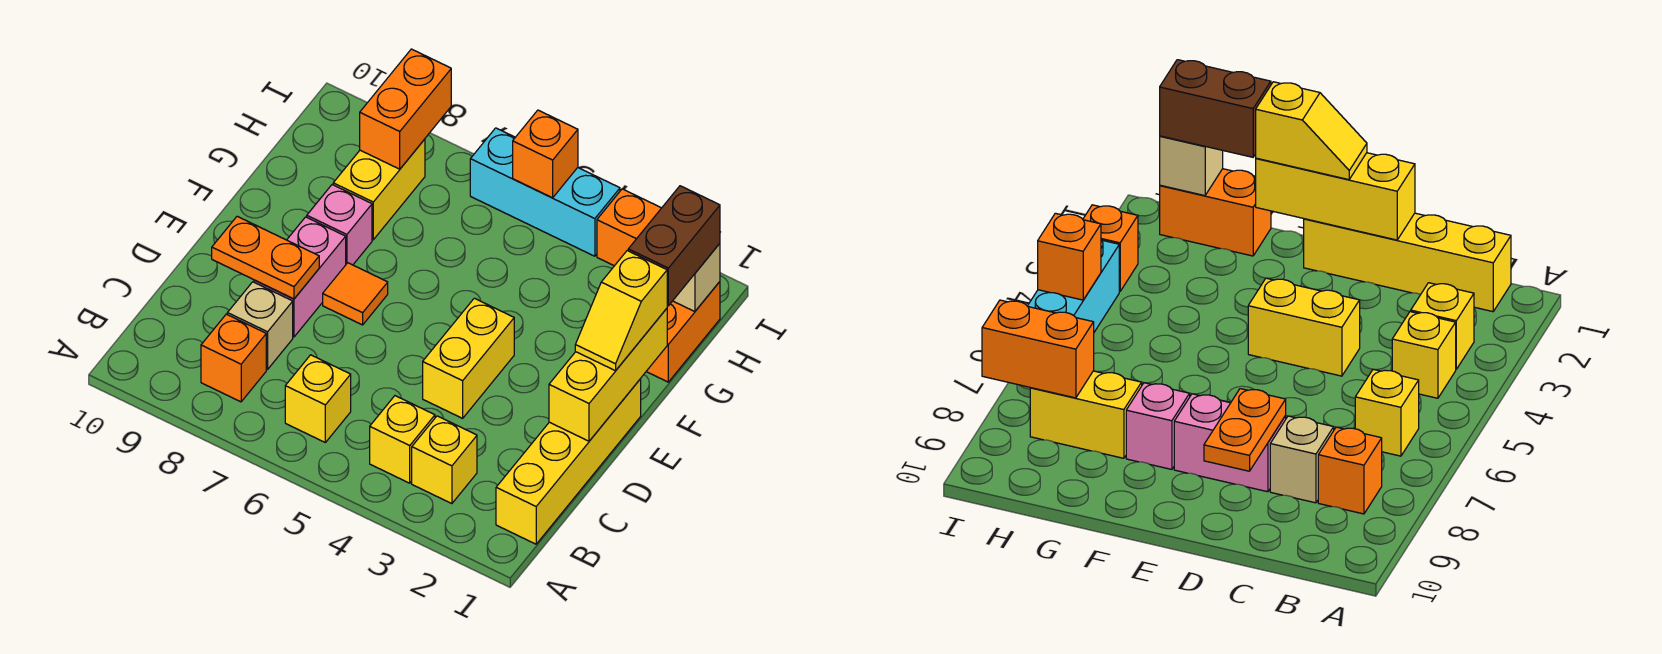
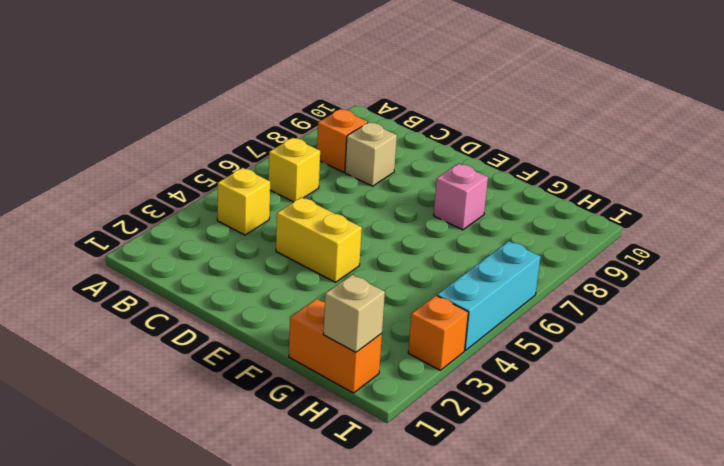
none -> yellow 1x4 brick [496,379,641,544]
none -> yellow 1x1 brick [412,416,477,504]
none -> pink 1x2 brick [254,217,346,337]

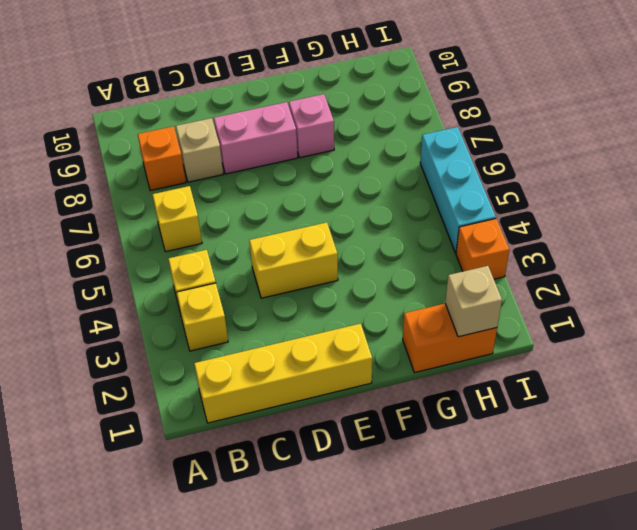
none -> orange 1x1 tile [323,263,388,325]
none -> yellow 1x2 brick [333,139,425,240]
none -> yellow 1x3 brick [549,309,667,441]

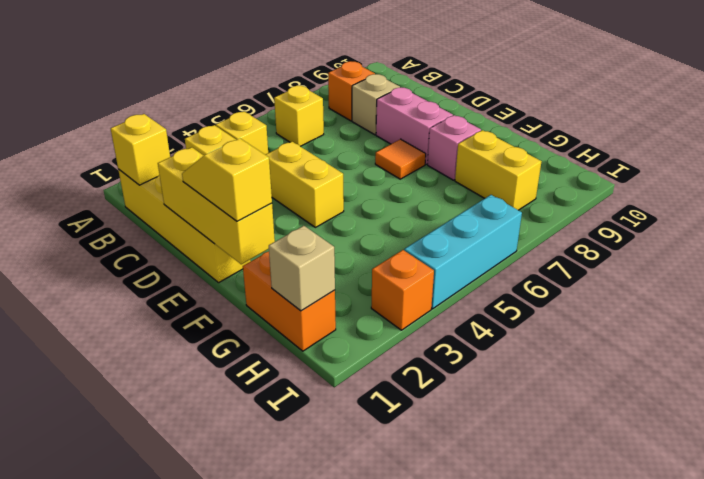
yellow 1x1 brick [111,114,170,185] -> none
none -> orange 1x2 plate [212,216,319,299]
none -> orange 1x2 brick [360,49,451,169]
none -> orange 1x1 brick [513,110,578,198]

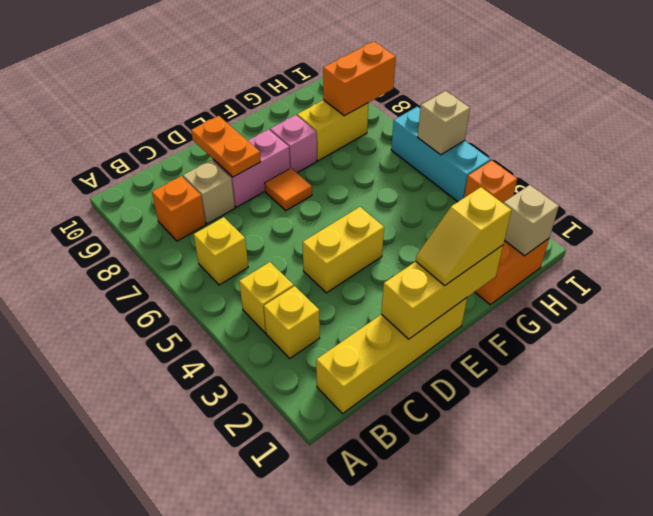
tan 1x1 brick [417,91,470,155] -> orange 1x1 brick [513,110,578,198]
none -> brown 1x2 brick [628,186,720,306]

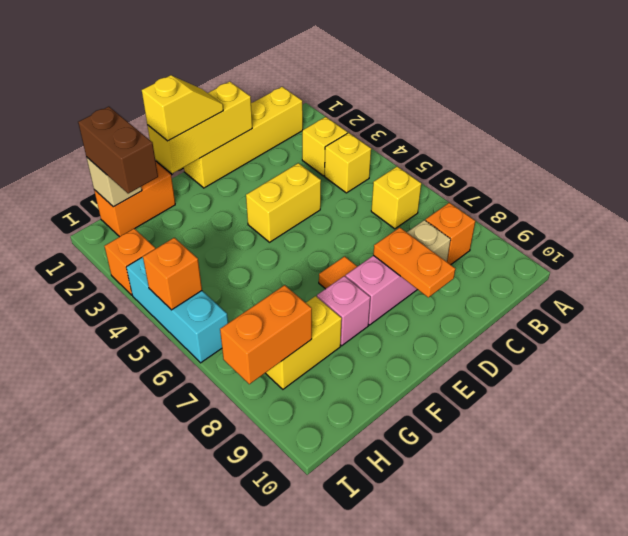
brown 1x2 brick [78,107,158,194] -> brown 1x2 brick turned to [628,186,720,306]

